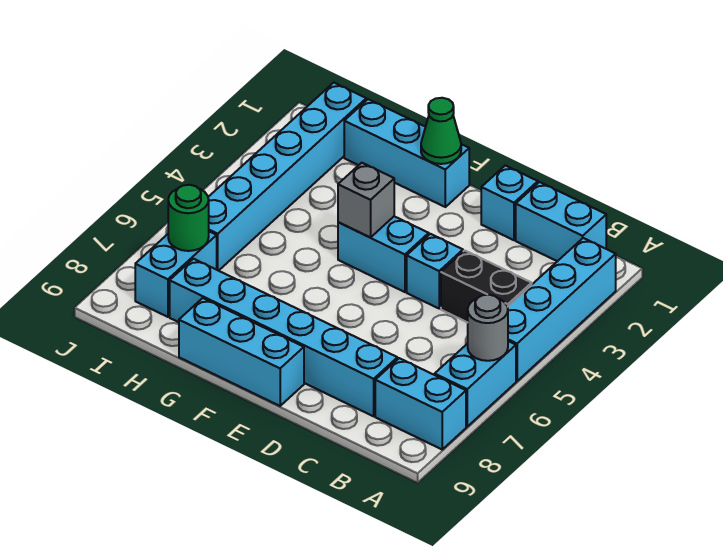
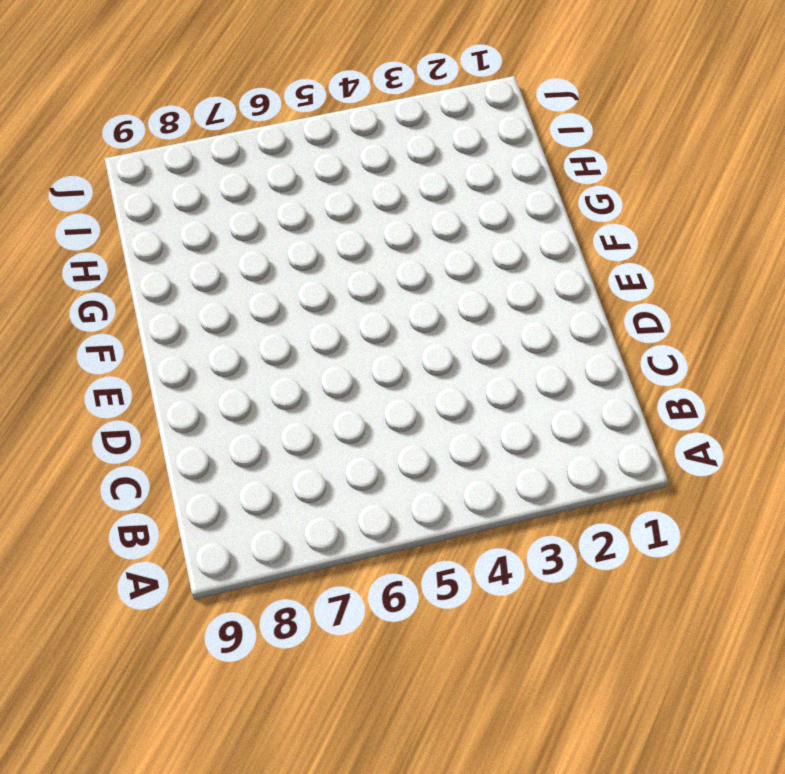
none -> cyan 1x4 brick [507,238,616,381]
none -> cyan 1x2 brick [435,341,516,427]
none -> cyan 1x2 brick [375,358,466,449]

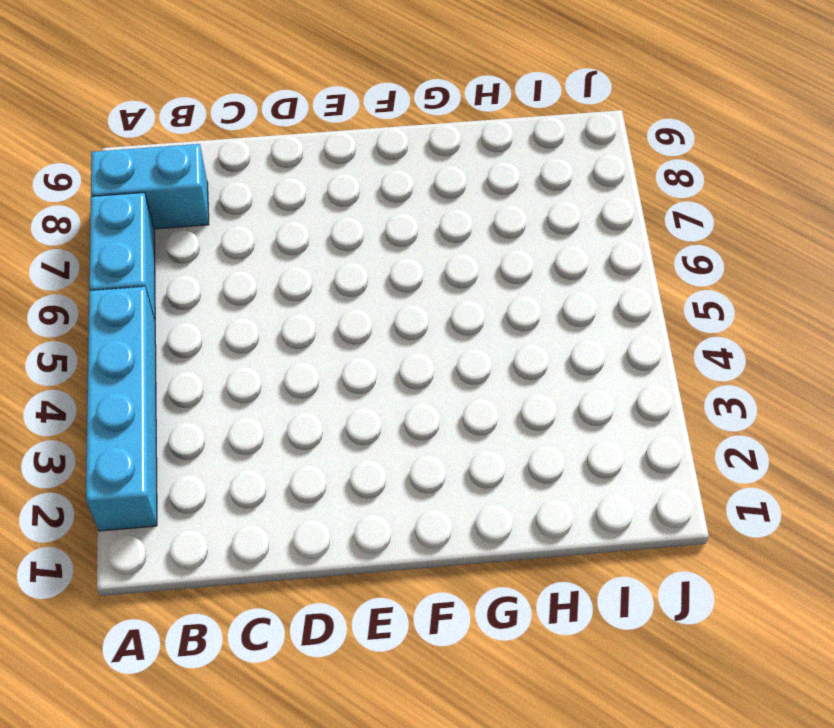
none -> cyan 1x2 brick [516,182,606,261]
none -> black 1x2 brick [441,250,532,323]
none -> cyan 1x6 brick [170,259,397,416]

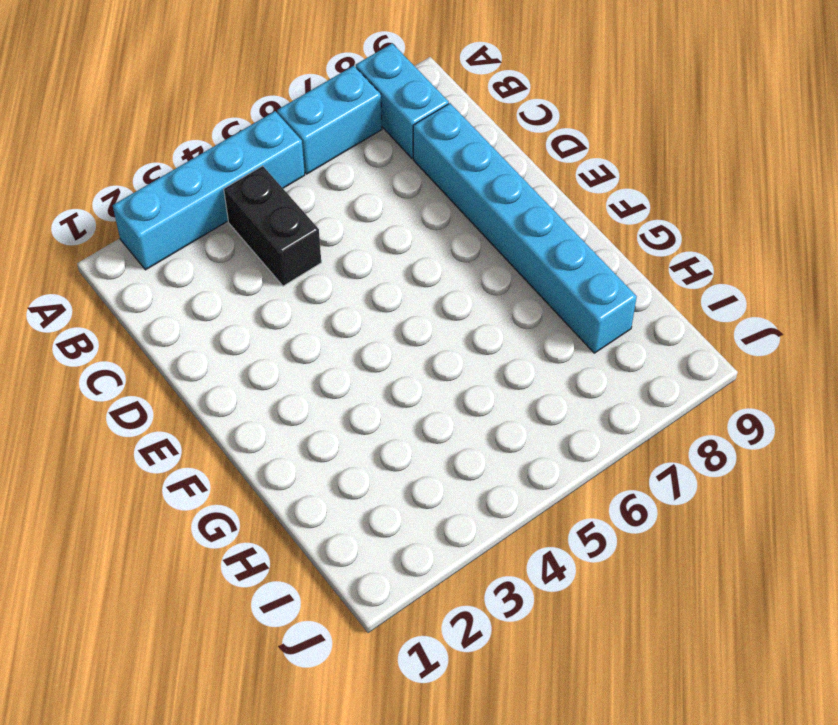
none -> cyan 1x2 brick [516,182,606,261]
none -> cyan 1x1 brick [481,165,538,240]
none -> cyan 1x1 brick [407,234,463,308]

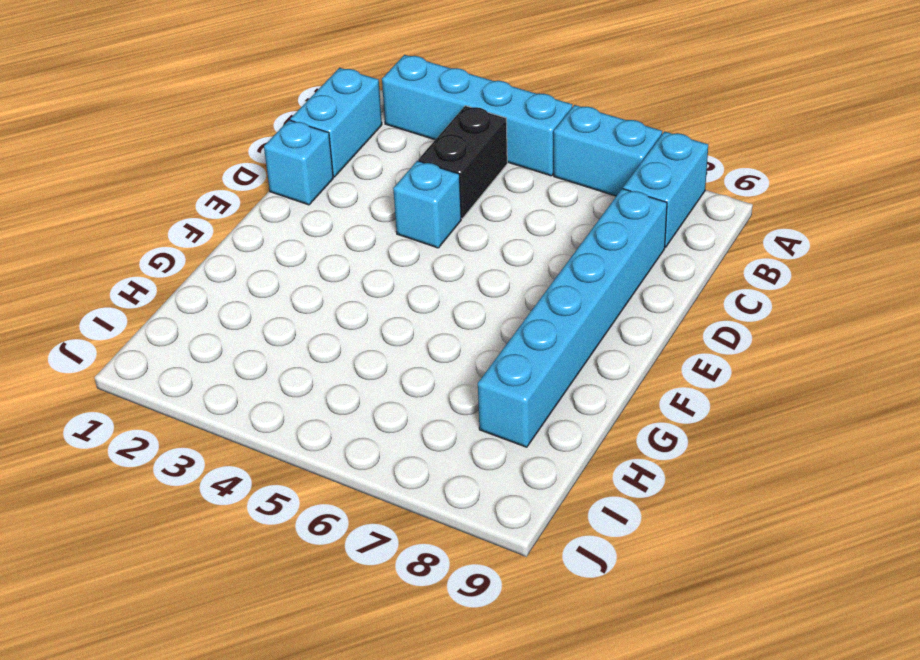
none -> cyan 1x2 brick [338,216,429,292]
none -> cyan 1x3 brick [179,298,304,406]
none -> cyan 1x3 brick [344,99,469,207]

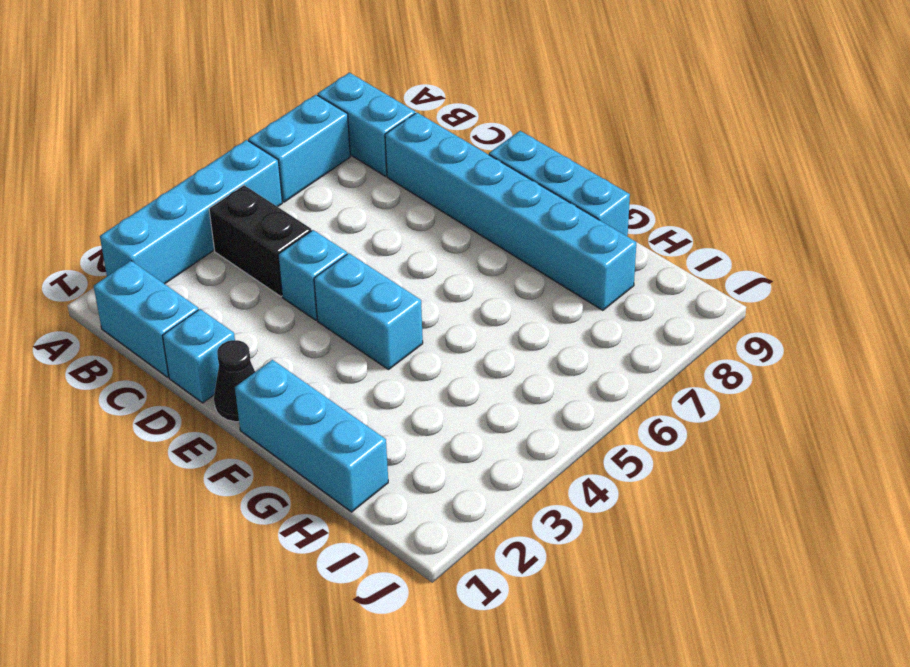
black 1x1 cone [214,340,255,422] -> none
none -> cyan 1x6 brick [208,83,366,271]
none -> cyan 1x2 brick [135,232,217,317]
none -> grey 1x1 round brick [468,295,508,361]

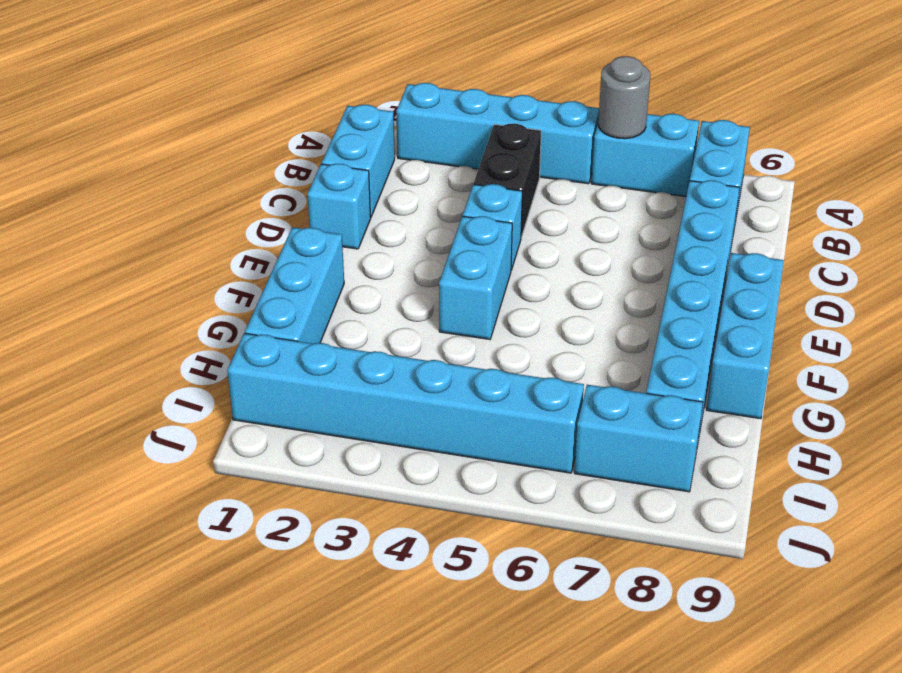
none -> green 1x1 cone [421,98,461,164]
none -> grey 1x1 brick [338,163,394,237]
none -> green 1x1 round brick [168,185,209,251]

